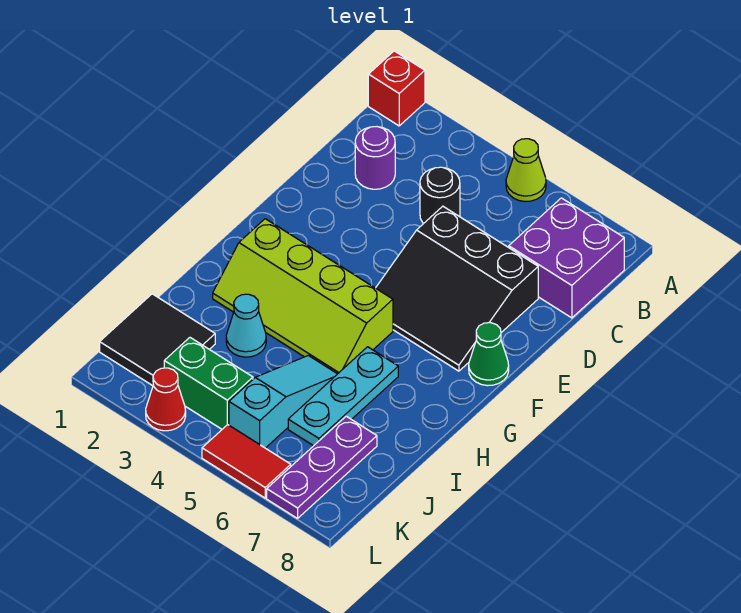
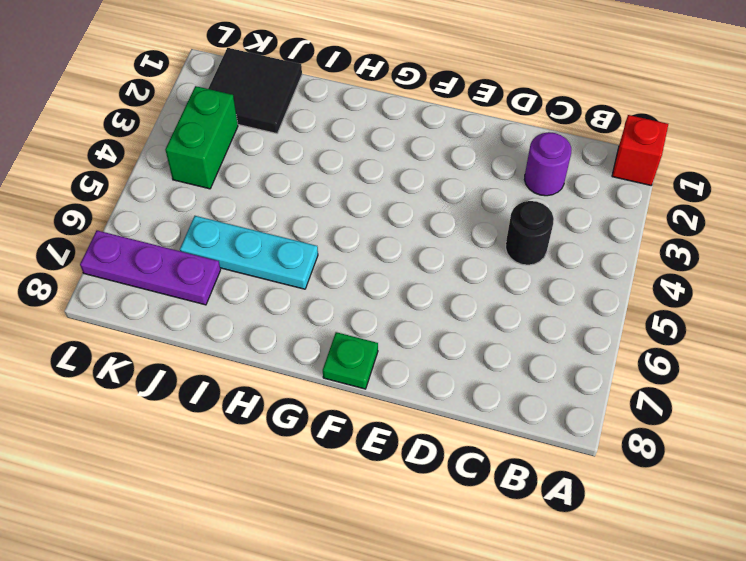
green 1x1 plate [323,332,378,389] -> green 1x1 cone [469,323,509,386]
none -> lime 1x1 cone [506,139,546,202]
none -> purple 2x2 brick [509,198,624,318]
none -> black 3x3 slope [376,206,538,371]

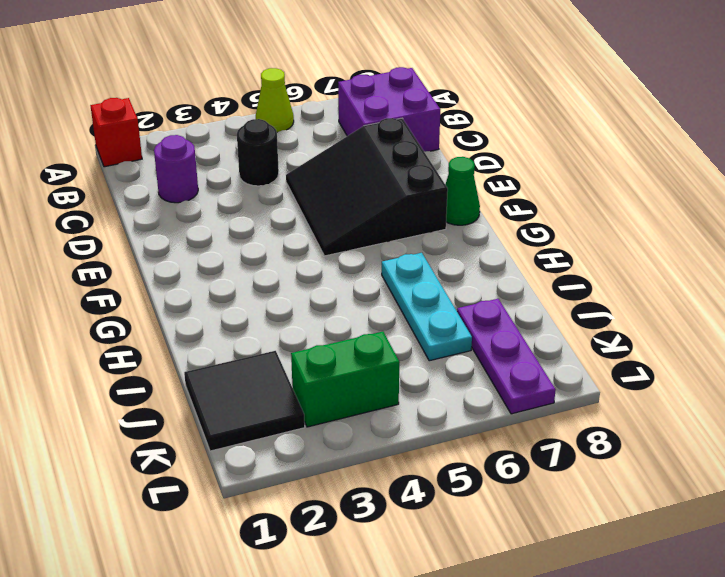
black 3x3 slope [286,118,448,256] -> black 3x3 slope turned to [376,206,538,371]
none -> lime 2x4 slope [213,219,393,374]
none -> cyan 1x1 cone [226,294,266,357]
none -> cyan 1x3 slope [229,355,337,448]

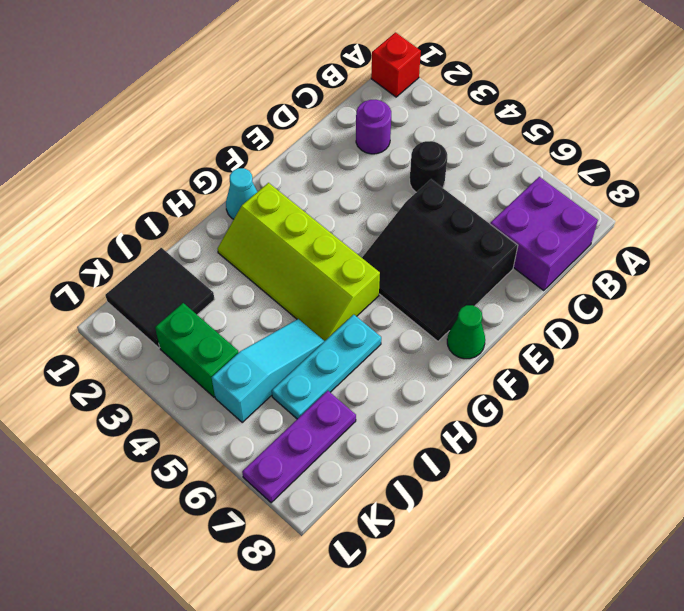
cyan 1x1 cone [226,168,257,219] -> cyan 1x1 cone moved to [226,294,266,357]
none -> lime 1x1 cone [506,139,546,202]
none -> red 1x1 cone [146,368,186,431]
none -> red 1x2 tile [202,425,291,498]

